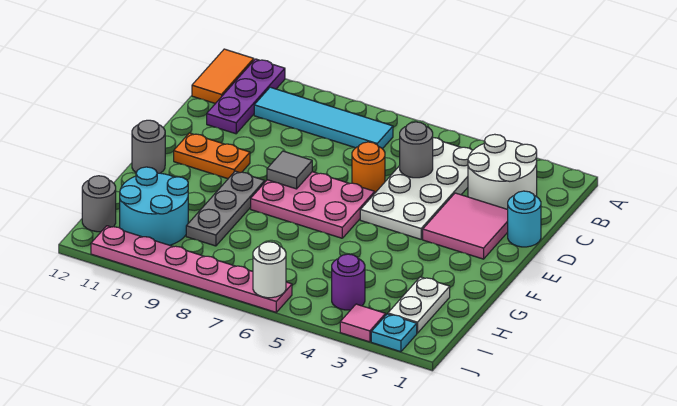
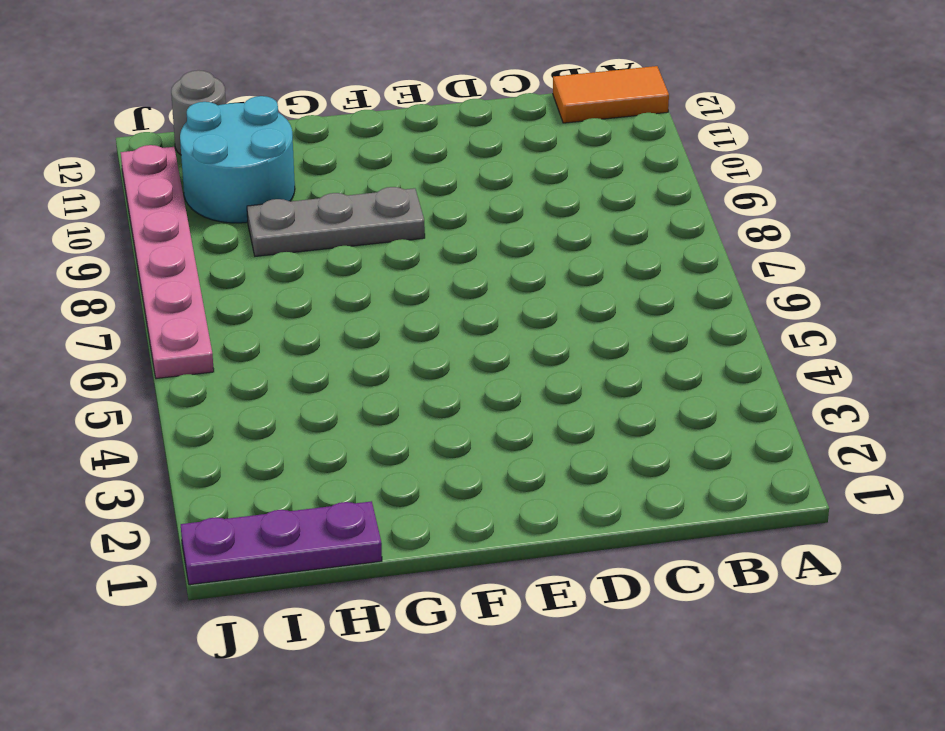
purple 1x3 plate [181,501,382,585] -> purple 1x3 plate moved to [207,59,285,134]
none -> white 2x2 round brick [468,134,537,209]
none -> white 2x4 plate [360,138,473,239]
none -> cyan 1x4 tile [254,87,393,149]

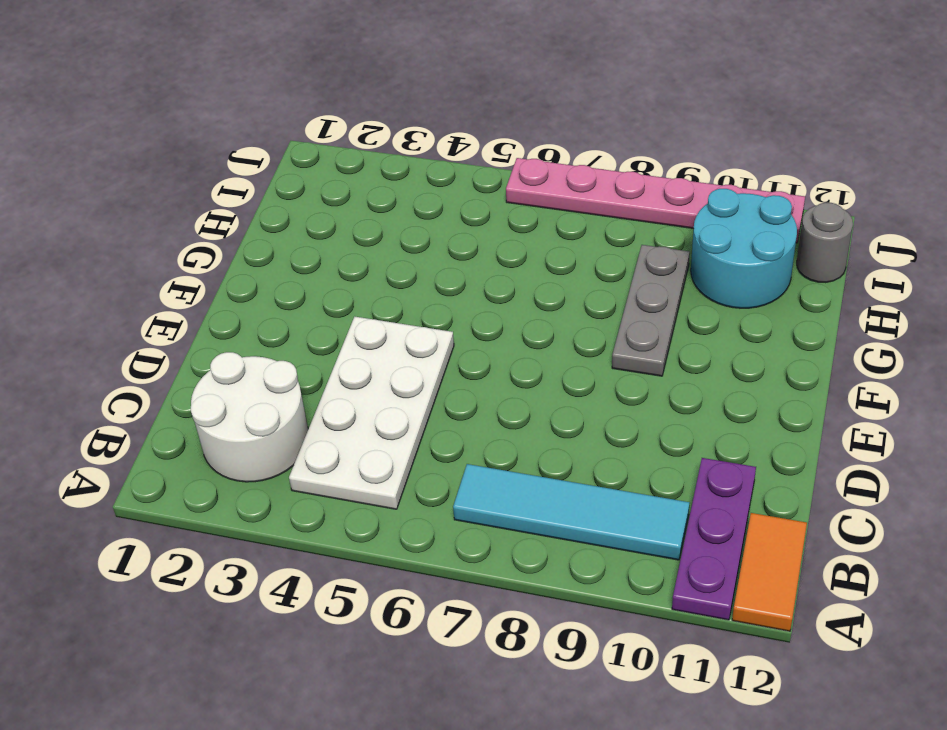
none -> cyan 1x1 round brick [508,191,541,247]
none -> pink 2x2 tile [423,193,508,259]
none -> orange 1x1 round brick [352,142,385,193]

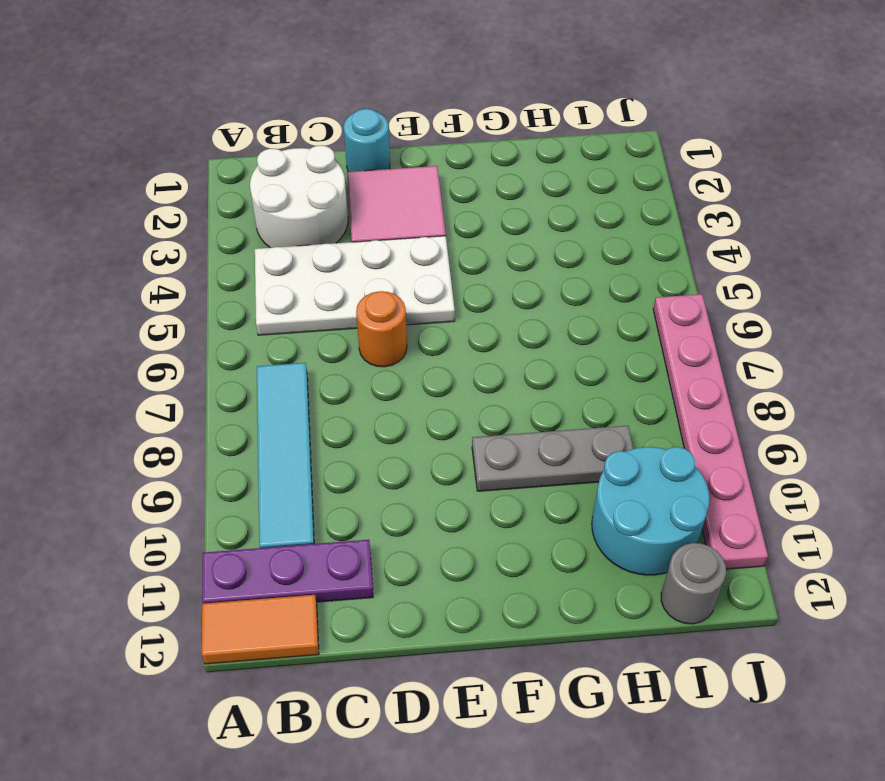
none -> pink 2x3 plate [251,172,375,238]
none -> orange 1x2 plate [174,133,250,179]
none -> grey 1x1 round brick [132,120,165,173]

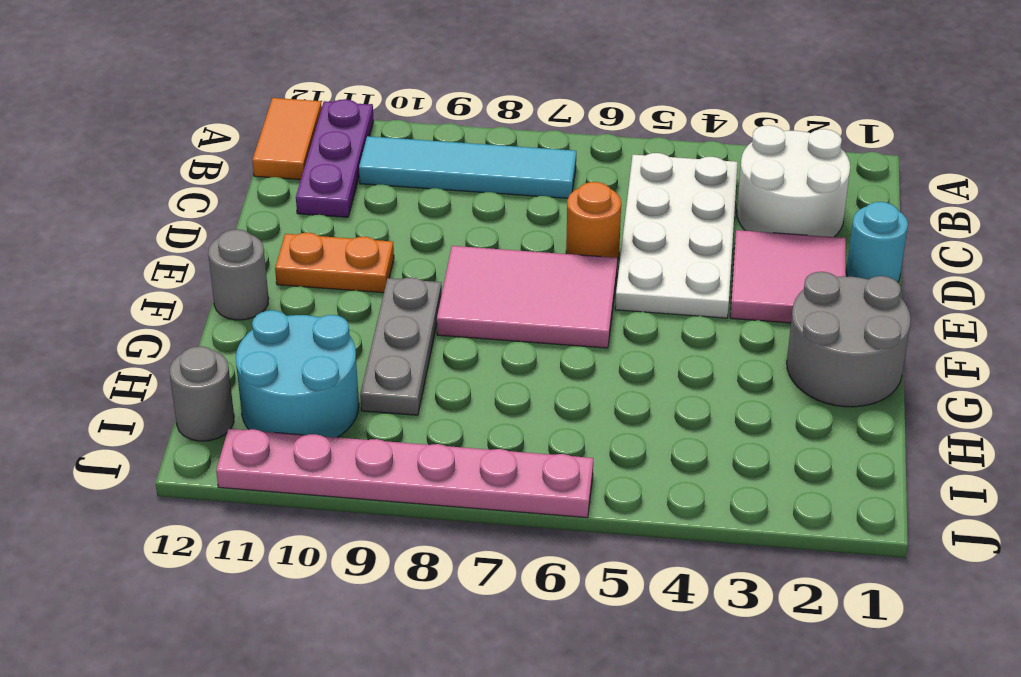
pink 2x3 tile [437,246,617,348] -> pink 2x3 plate [251,172,375,238]
grey 2x2 round brick [787,272,911,407] -> none
none -> white 1x2 plate [388,277,450,333]
none -> purple 1x1 round brick [332,254,365,310]
none -> cyan 1x1 plate [371,314,417,352]

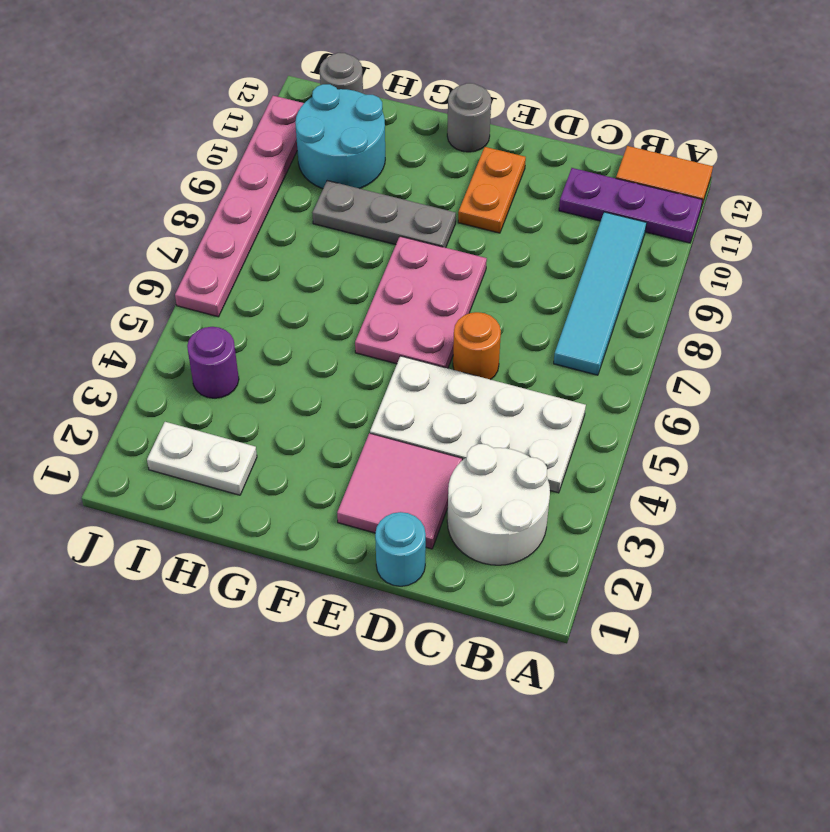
none -> cyan 1x1 plate [371,314,417,352]
none -> pink 1x1 tile [340,304,386,342]
none -> grey 1x1 round brick [400,122,433,178]

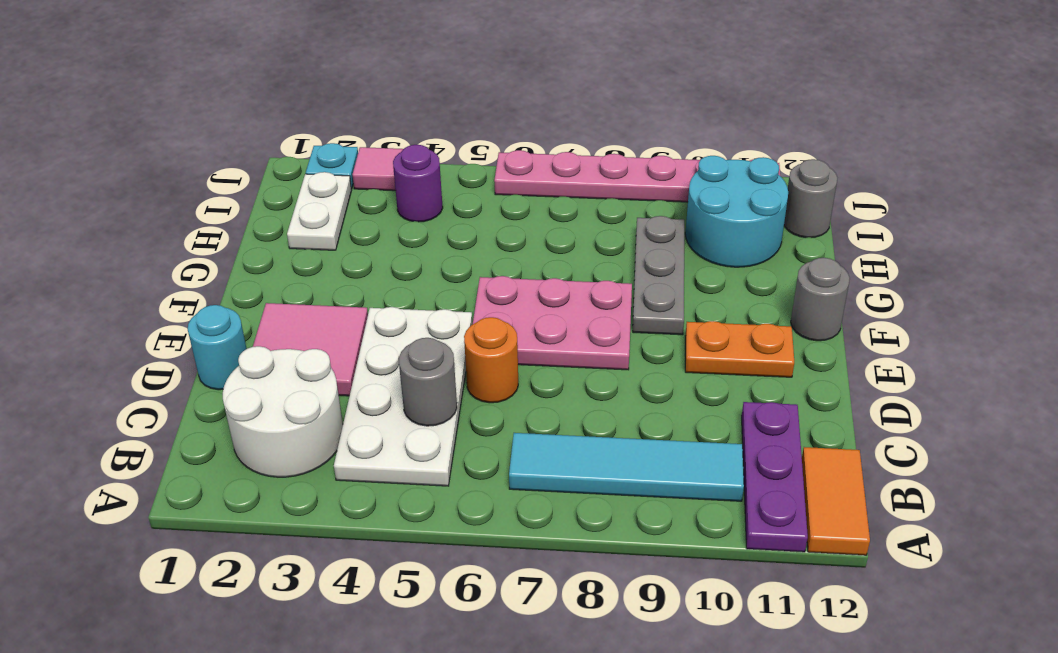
none -> grey 1x1 tile [267,151,312,189]
none -> white 1x1 round brick [253,242,286,298]

